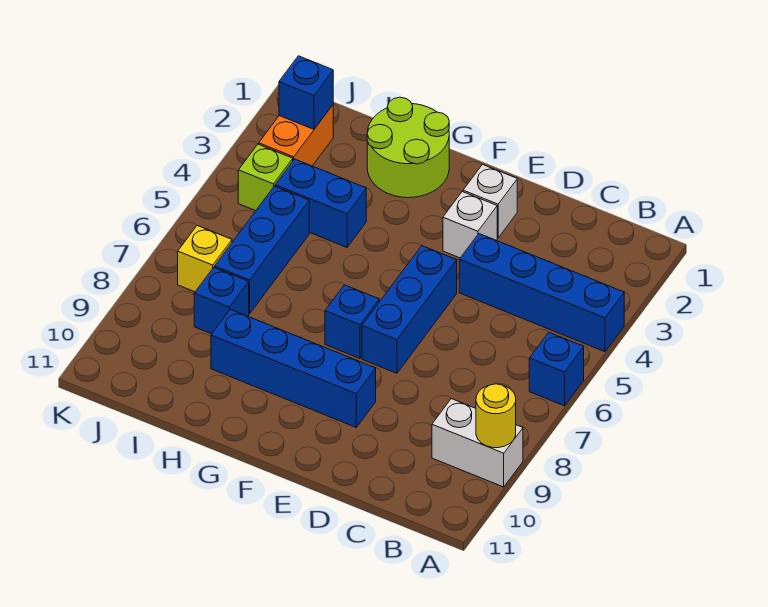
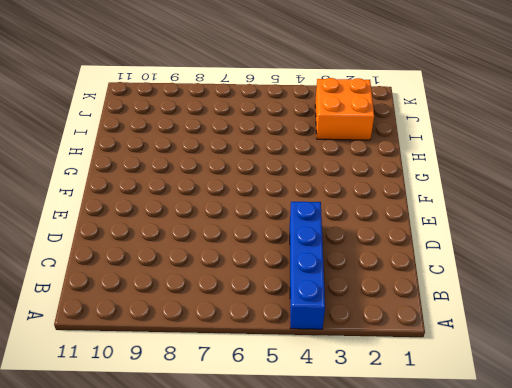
orange 2x2 brick [315,78,374,140] -> orange 1x2 brick [259,105,333,166]
none -> blue 1x1 brick [529,332,584,406]
none -> white 1x2 brick [432,399,523,487]
none -> white 1x1 brick [463,164,517,238]

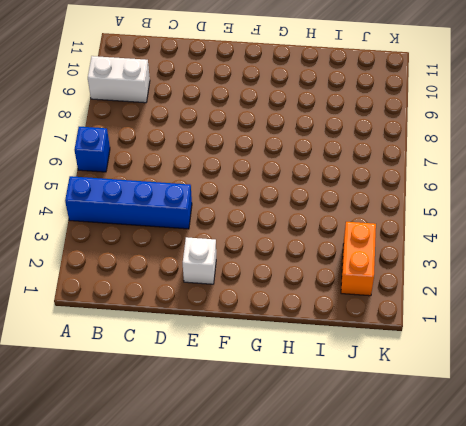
none -> white 1x1 brick [443,192,497,258]
none -> blue 1x3 brick [362,246,457,373]
none -> blue 1x4 brick [211,309,376,427]

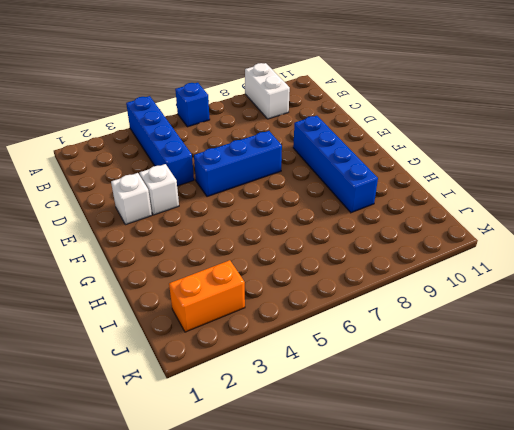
none -> blue 1x1 brick [325,285,379,358]
none -> lime 2x2 round brick [367,97,449,198]
none -> blue 1x2 brick [275,159,366,247]

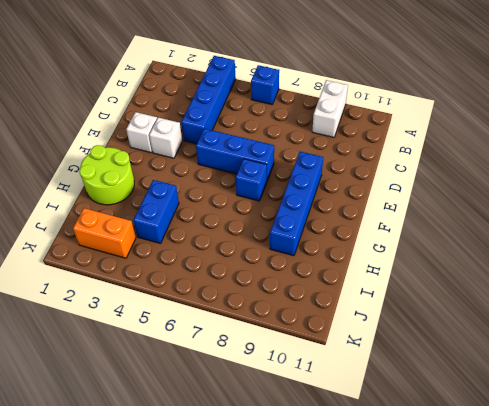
none -> blue 1x3 brick [215,186,309,314]
none -> blue 1x1 brick [194,268,249,334]
none -> lime 1x1 brick [238,144,293,211]

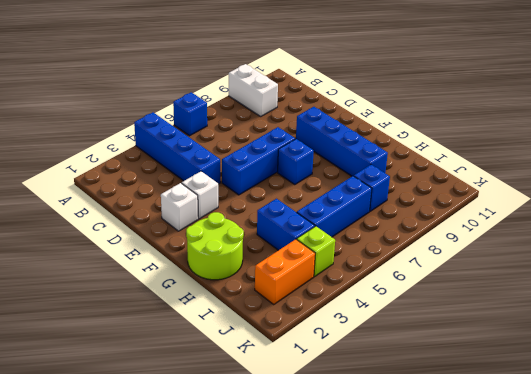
none -> yellow 1x1 brick [178,226,232,292]
none -> yellow 1x1 round brick [476,384,516,448]
none -> blue 1x1 brick [279,56,333,129]

